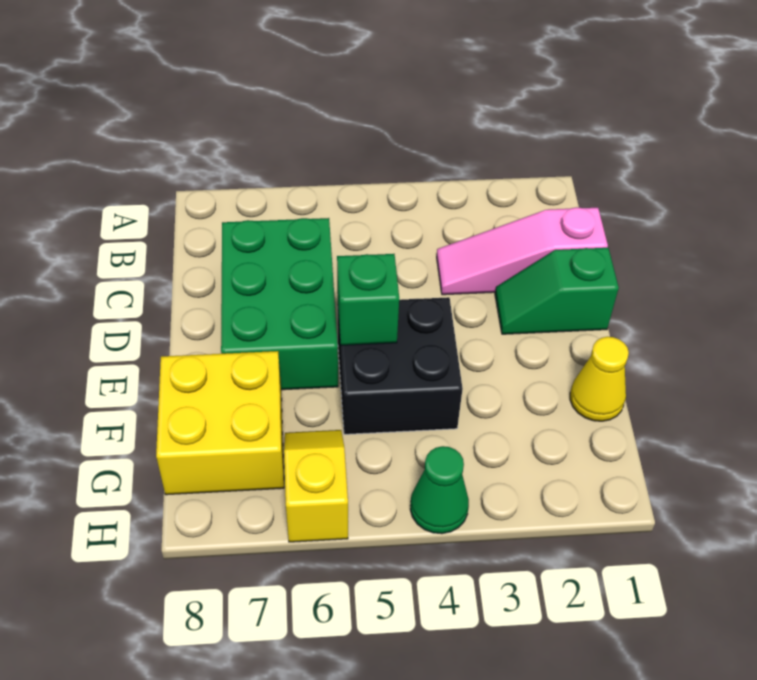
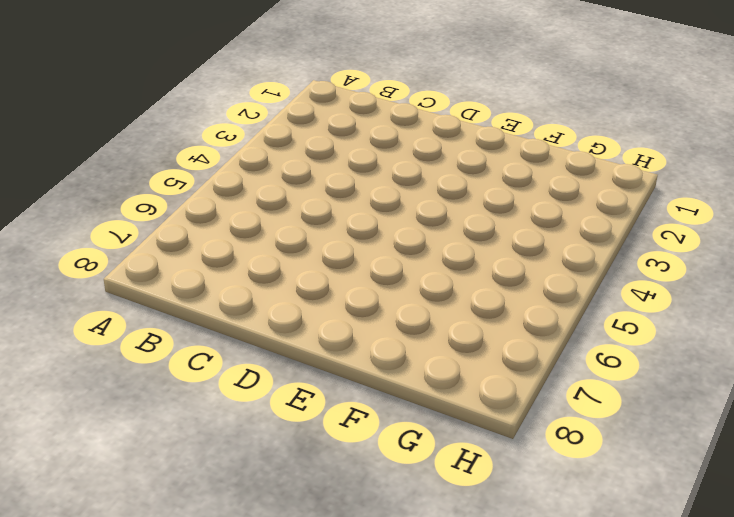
none -> pink 1x3 slope [437,207,608,295]
none -> green 2x3 brick [221,218,338,390]

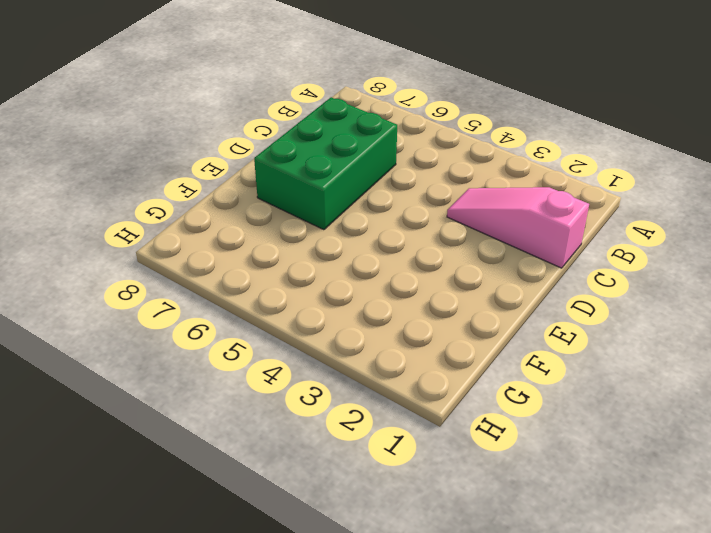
none -> green 1x2 slope [495,248,619,334]
none -> black 2x2 brick [338,297,463,434]

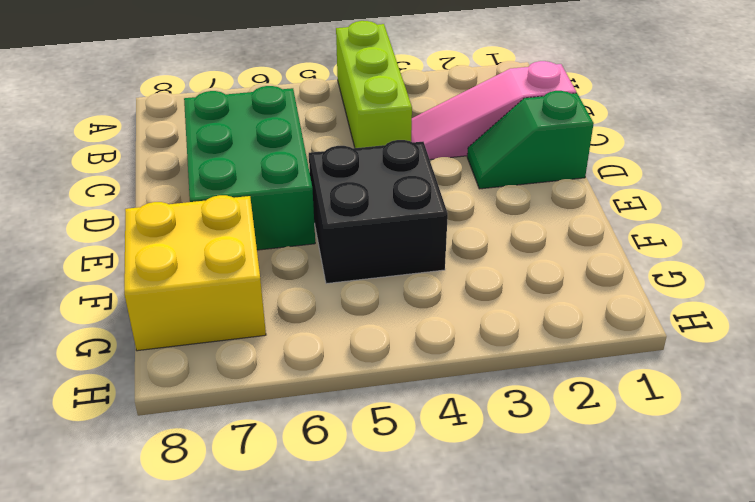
lime 1x3 brick [336,21,412,148] -> none
none -> yellow 1x1 cone [570,337,629,421]
none -> yellow 1x2 slope [284,430,348,542]

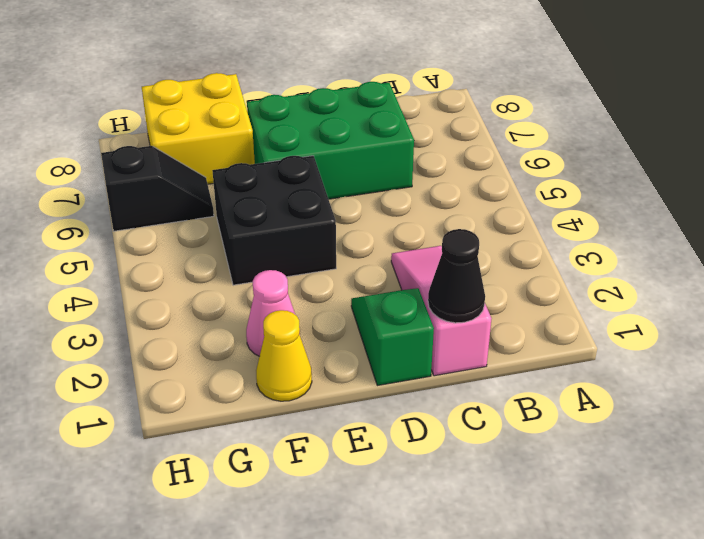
black 1x1 cone [428,229,485,323] -> none
pink 1x1 cone [246,270,300,356] -> none
black 1x2 slope [101,146,214,231] -> yellow 1x2 slope [284,430,348,542]
none -> green 1x1 cone [410,446,469,534]
none -> green 1x1 brick [337,254,399,345]

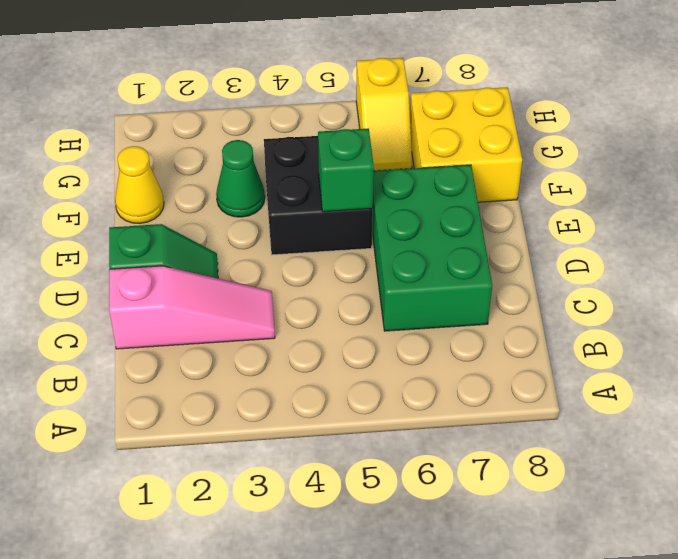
green 1x1 cone [216,140,265,217] -> green 1x1 cone moved to [410,446,469,534]

